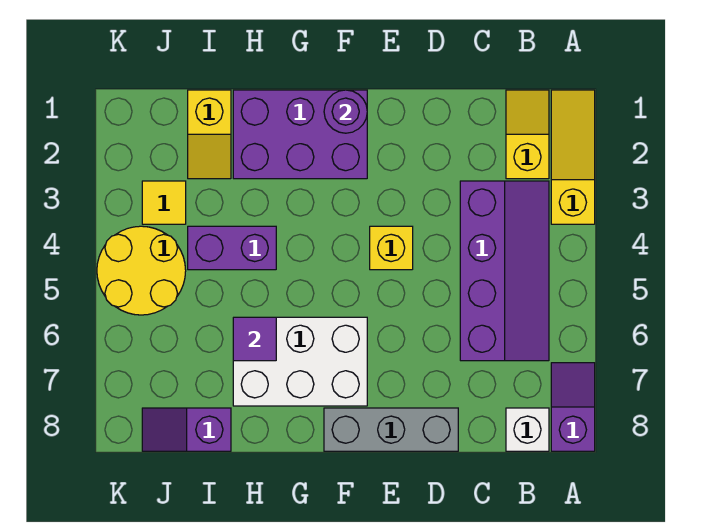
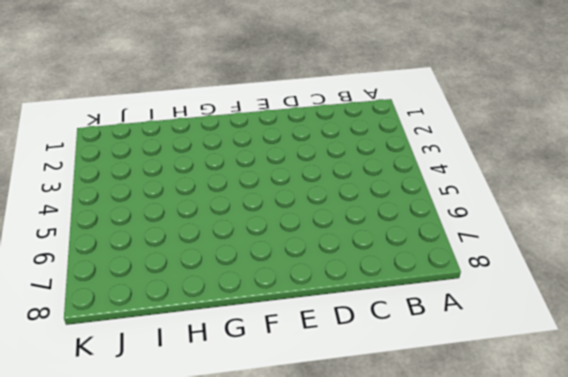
none -> yellow 1x3 slope [551,90,595,224]
none -> purple 1x2 slope [551,363,595,451]
none -> yellow 1x2 slope [506,90,549,179]

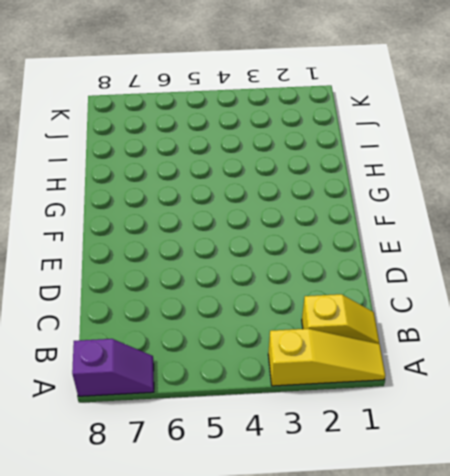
none -> purple 2x4 slope [460,181,549,361]
none -> white 1x1 brick [506,408,549,451]
none -> grey 1x3 brick [324,408,458,451]

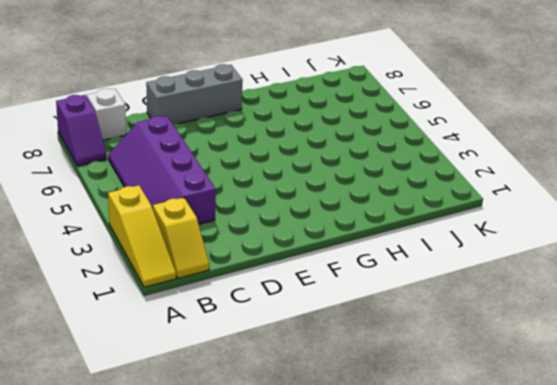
none -> yellow 1x1 brick [370,226,413,270]
none -> purple 2x3 brick [233,90,367,179]
none -> white 2x3 brick [233,317,367,406]

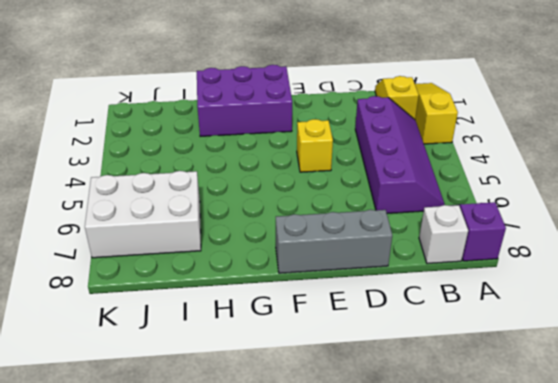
white 2x3 brick [85,171,201,258] -> white 2x3 brick moved to [233,317,367,406]
none -> purple 1x2 brick [188,226,276,270]
none -> yellow 1x2 slope [188,90,231,179]
none -> purple 1x2 slope [142,408,231,451]

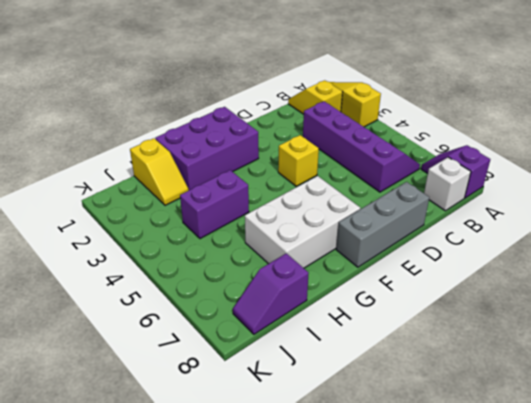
none -> yellow 1x1 tile [142,181,186,224]
none -> yellow 2x2 round brick [97,226,186,315]
none -> purple 1x1 round brick [324,90,367,133]

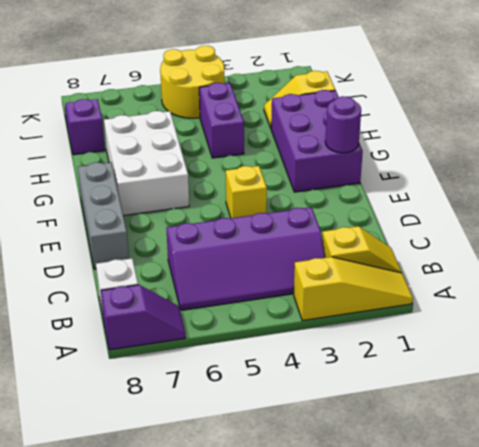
none -> yellow 1x1 tile [142,181,186,224]
none -> purple 1x1 tile [233,317,276,361]

